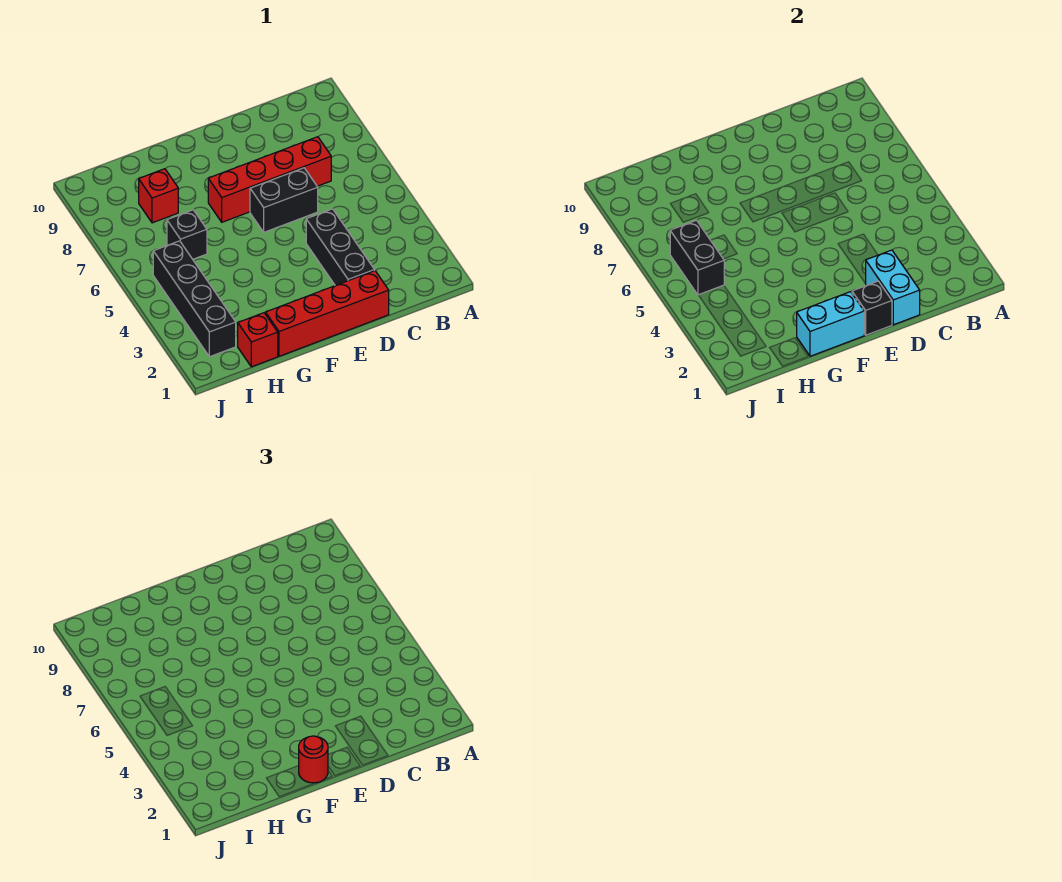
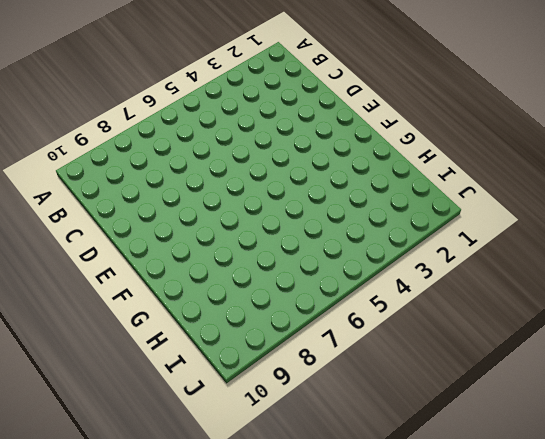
none -> red 1x4 brick [208,137,331,222]
none -> red 1x4 brick [266,271,389,356]
none -> black 1x3 brick [306,209,375,286]

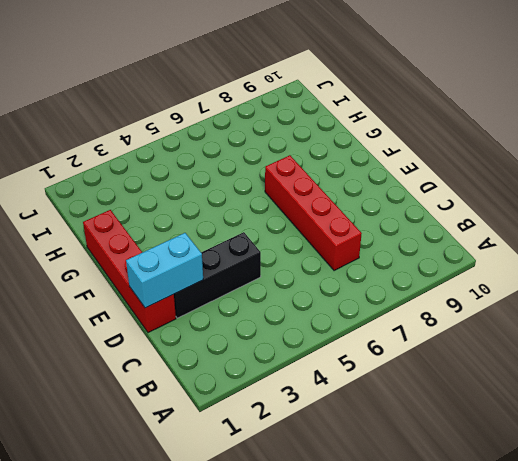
none -> black 1x2 brick [250,168,318,232]
none -> red 1x1 brick [238,313,278,367]
none -> black 1x1 brick [167,210,207,259]

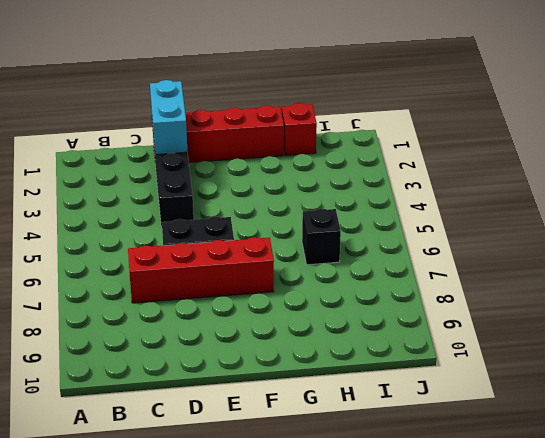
none -> red 1x1 brick [139,169,178,223]
none -> black 1x4 brick [153,241,236,357]
none -> black 1x1 brick [852,281,892,335]

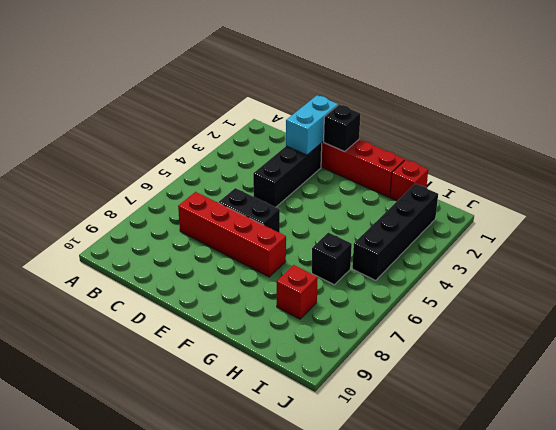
none -> cyan 1x2 brick [797,292,864,356]
none -> black 1x2 brick [670,220,724,295]
none -> red 1x1 round brick [299,736,328,783]

